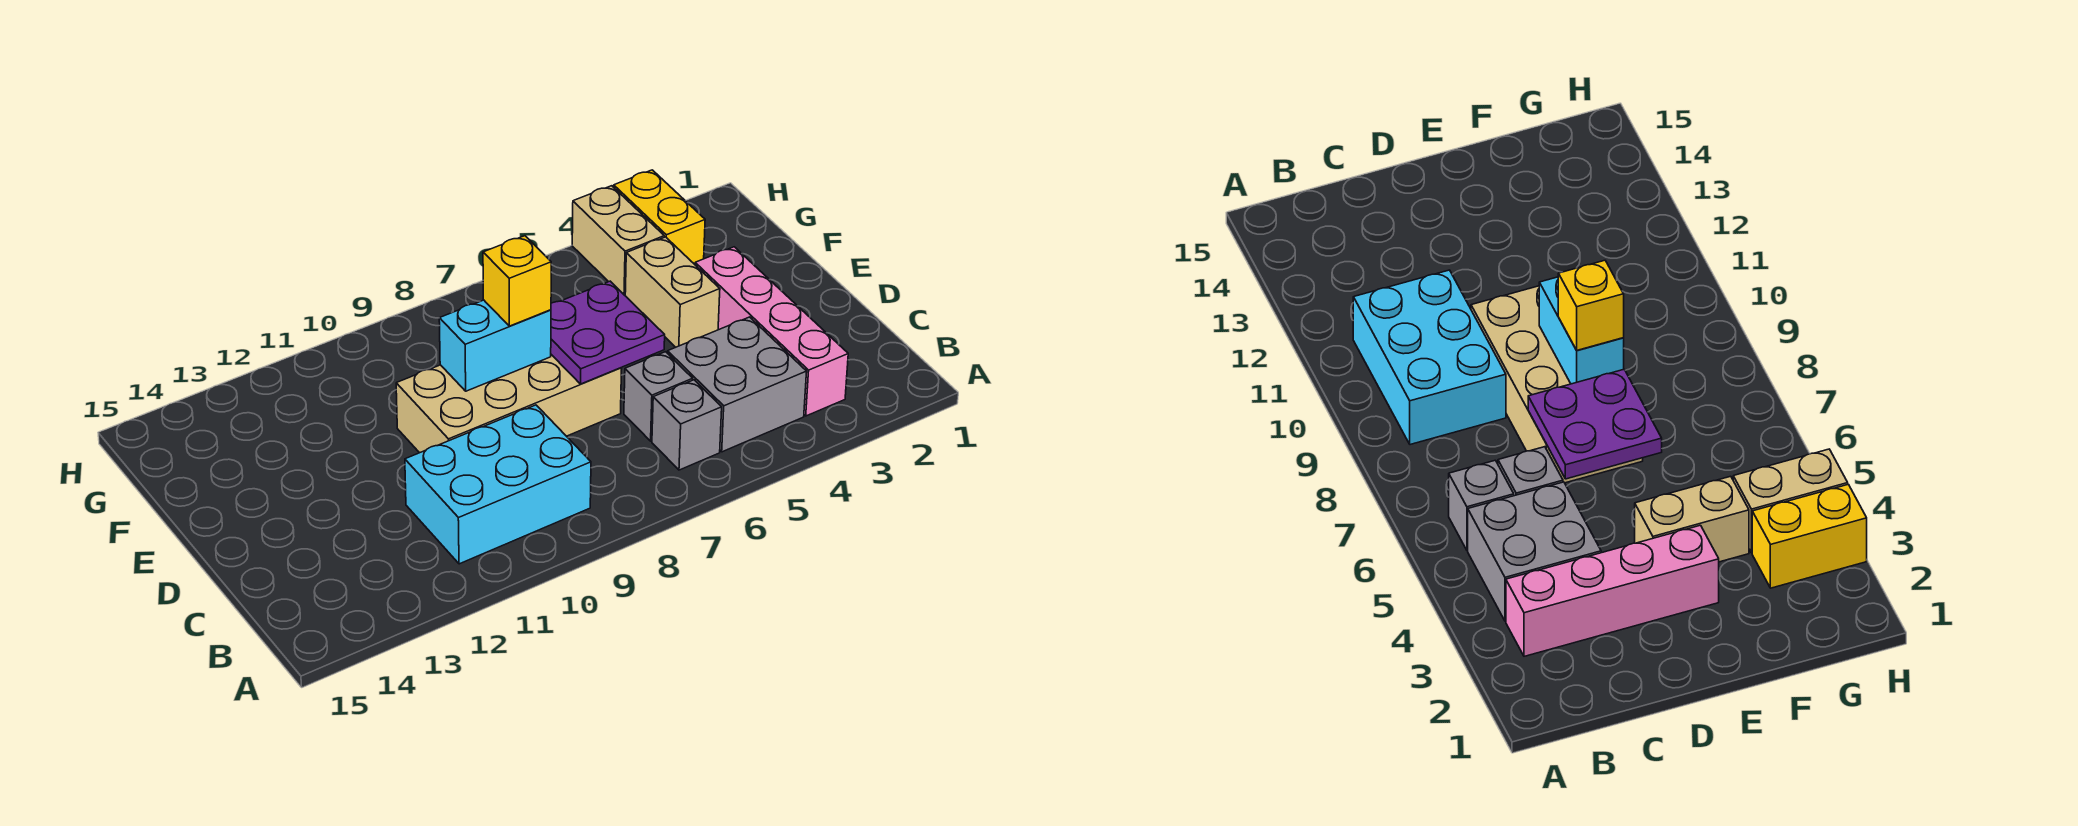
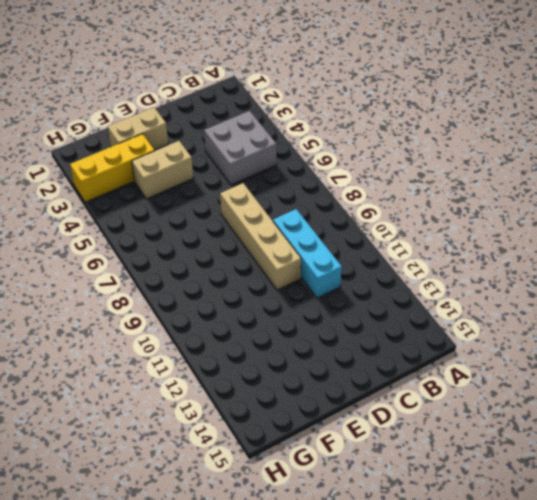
cyan 1x3 brick [273,209,342,298] -> cyan 2x3 brick [405,405,591,564]
tan 1x4 brick [220,183,301,290] -> tan 2x4 brick [396,355,622,453]
tan 1x2 brick [108,107,168,150] -> tan 1x2 brick moved to [572,186,664,295]
yellow 1x3 brick [70,134,155,202] -> yellow 1x2 brick [614,170,705,264]
none -> pink 1x4 brick [695,247,848,416]
none -> grey 1x1 brick [652,380,722,470]
none -> grey 1x1 brick [624,352,693,441]

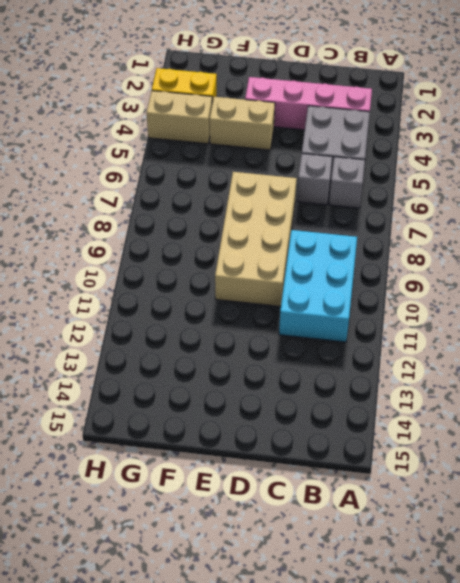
none -> purple 2x2 plate [551,281,665,384]
none -> cyan 1x2 brick [439,300,551,391]
none -> yellow 1x1 brick [483,236,551,326]

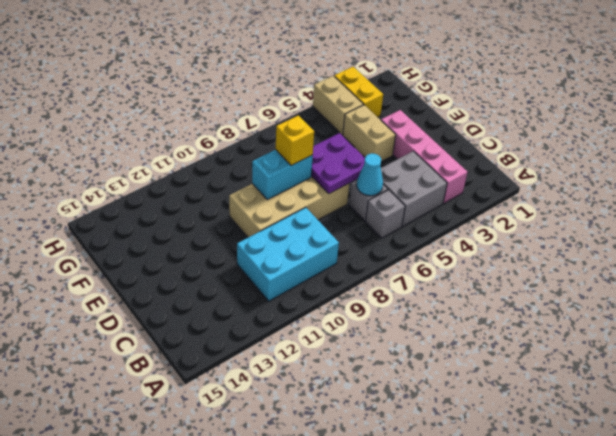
cyan 1x1 cone [357,153,383,196] -> none

